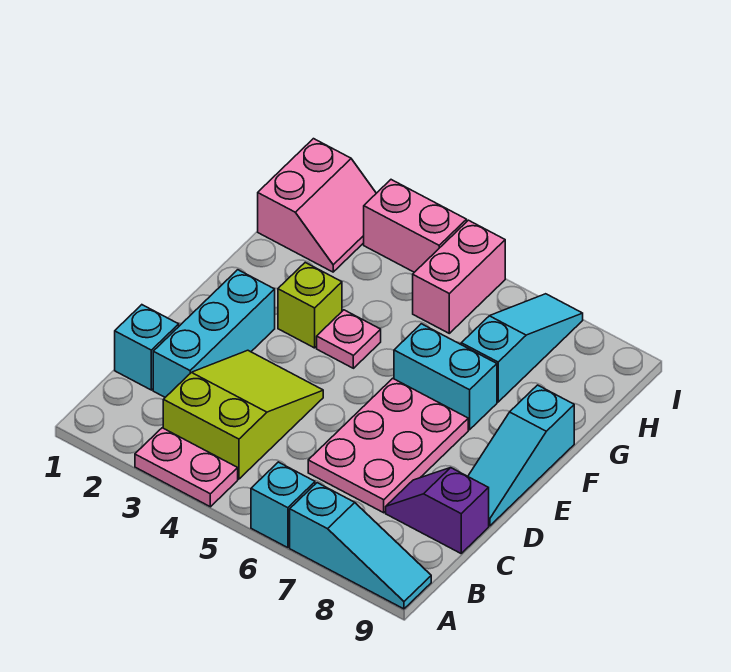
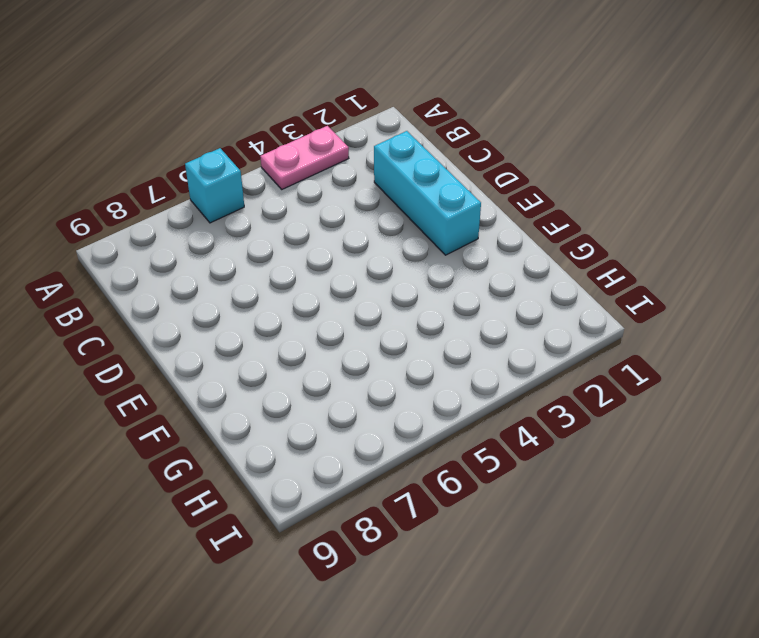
none -> cyan 1x3 slope [290,483,431,609]
none -> lime 2x3 slope [163,350,323,479]
none -> cyan 1x1 brick [115,305,179,390]

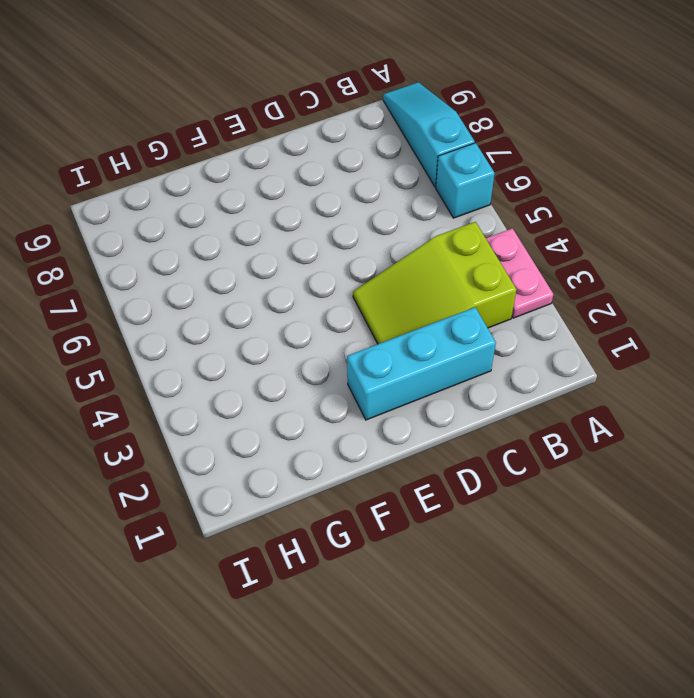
none -> cyan 1x1 brick [115,305,179,390]
none -> pink 2x3 plate [308,378,468,513]
none -> purple 1x2 slope [386,468,489,553]

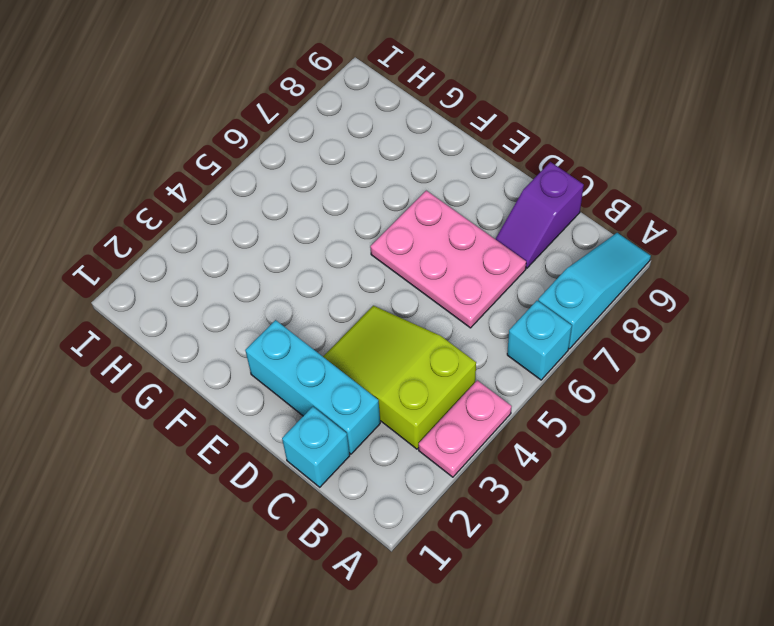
none -> cyan 1x3 slope [468,385,574,526]
none -> lime 1x1 brick [278,263,342,348]
none -> pink 1x1 plate [317,310,381,368]

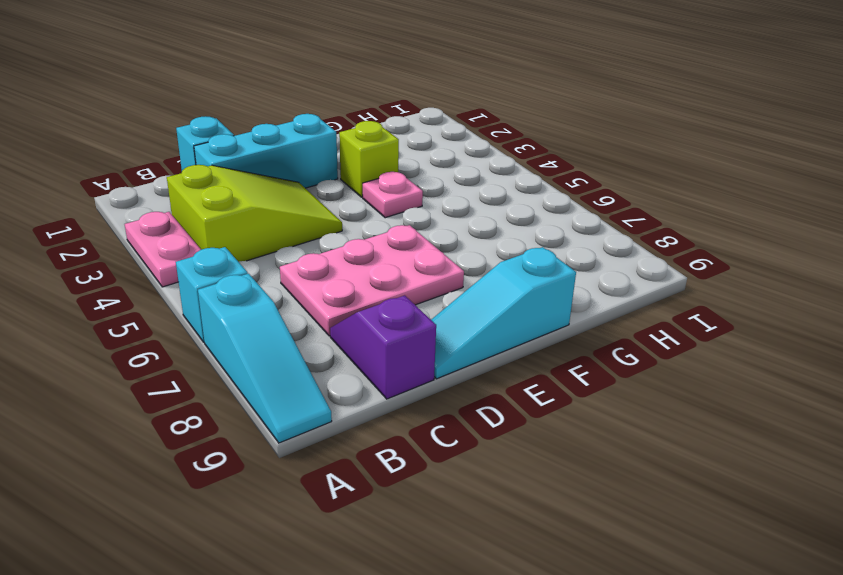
none -> cyan 1x2 brick [394,324,497,430]
none -> cyan 1x3 slope [461,294,583,402]
none -> pink 2x2 slope [258,139,376,272]

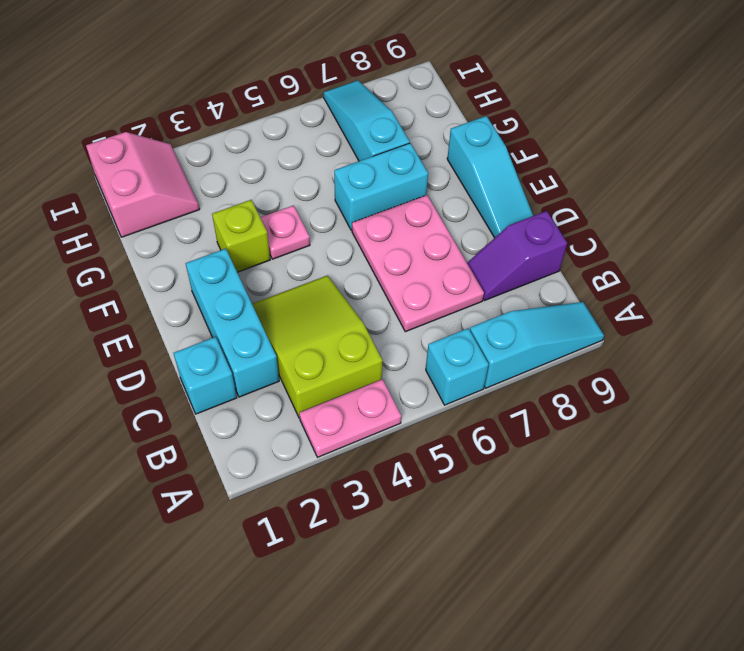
none -> pink 1x2 brick [413,220,505,333]
none -> pink 1x2 brick [364,180,467,272]

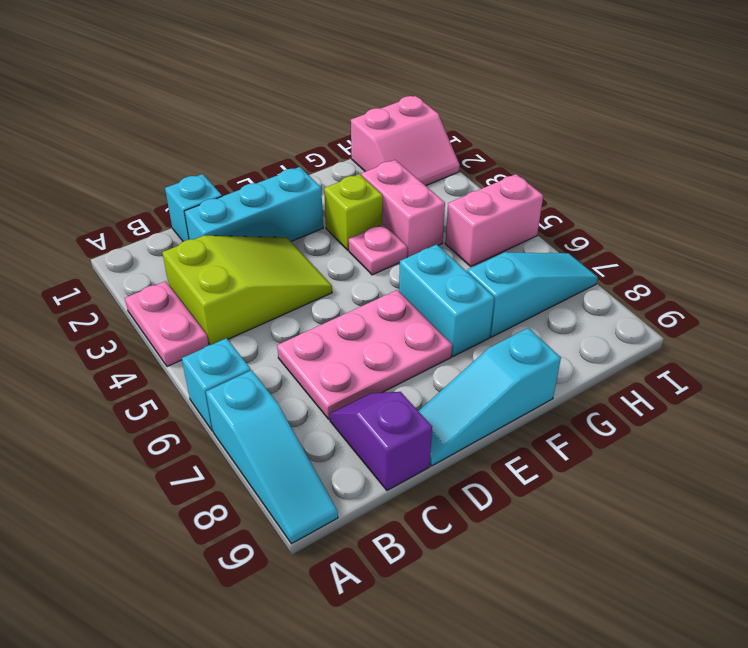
pink 1x2 brick [361,160,445,257] -> pink 1x2 brick moved to [364,180,467,272]

